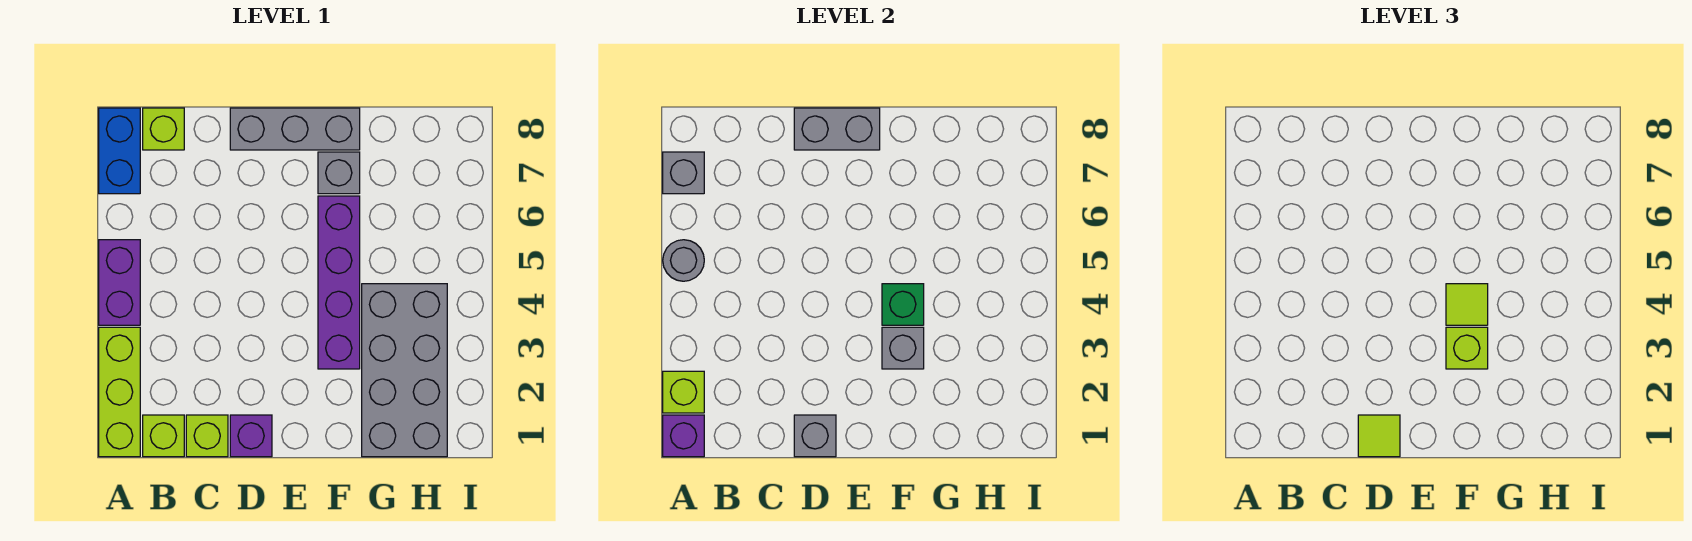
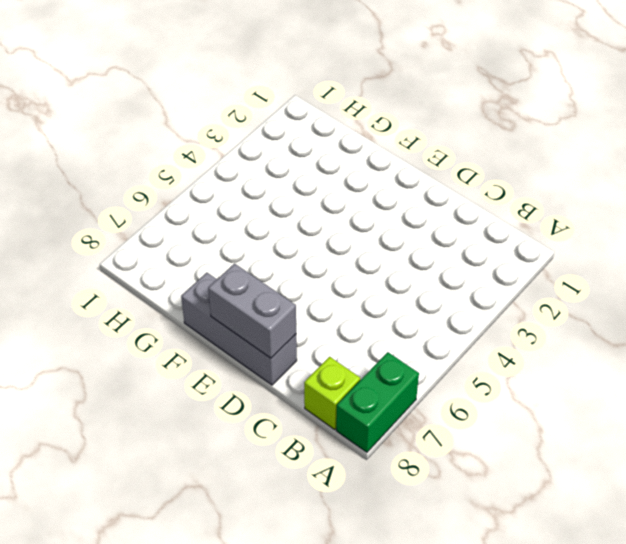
green 1x2 brick [336,352,419,452] -> blue 1x2 brick [99,108,140,194]
none -> lime 1x3 brick [99,327,140,457]
none -> purple 1x2 brick [99,240,140,325]
none -> lime 1x1 brick [143,415,184,457]

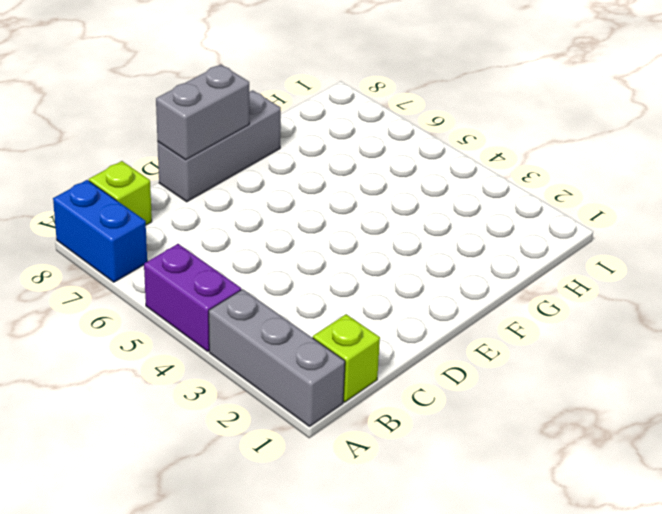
grey 1x3 brick [209,289,345,427] -> lime 1x3 brick [99,327,140,457]
none -> lime 1x1 brick [186,415,228,457]
none -> purple 1x1 brick [230,415,272,457]
none -> purple 1x4 brick [318,196,360,369]

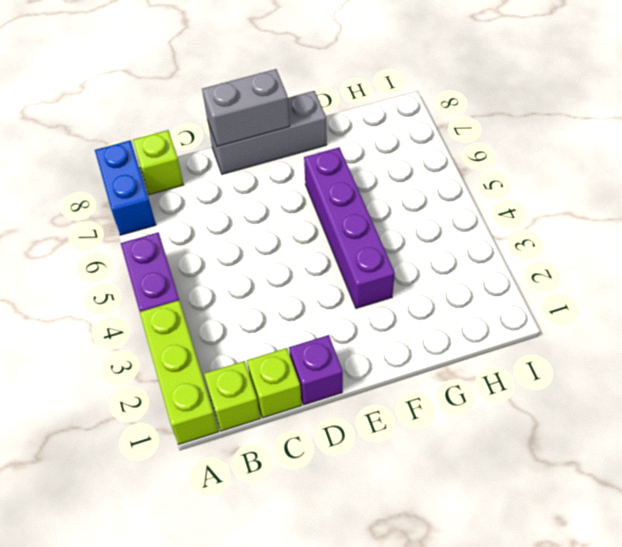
none -> grey 1x1 brick [318,152,360,194]
none -> grey 2x4 brick [362,284,447,457]
none -> purple 1x1 brick [663,415,704,457]

